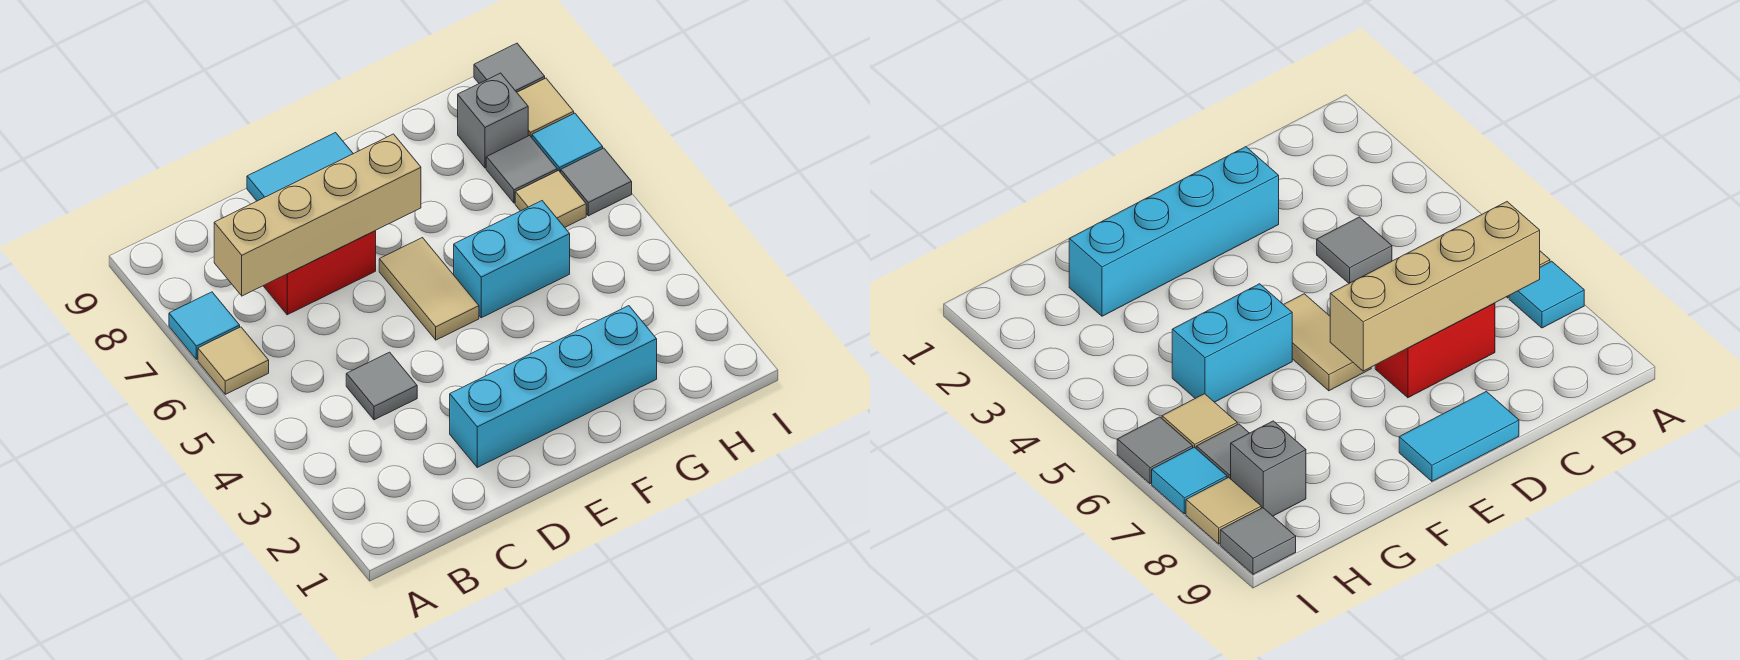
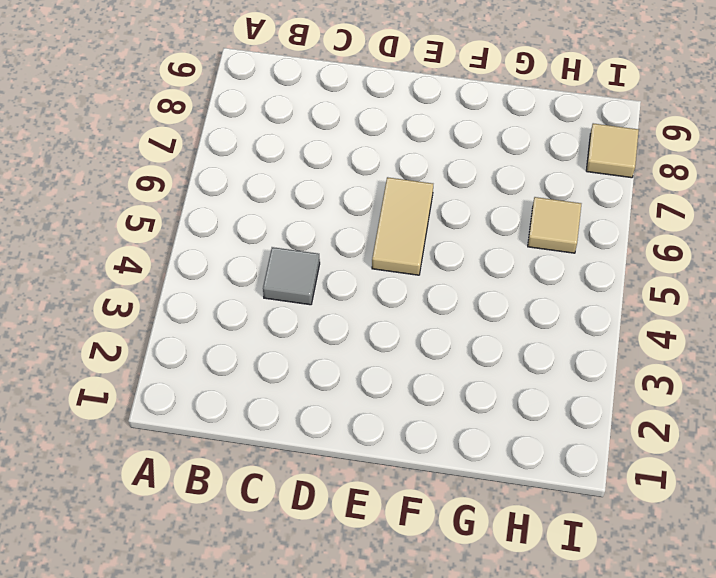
none -> tan 1x1 tile [198,327,269,394]
none -> cyan 1x1 tile [169,292,240,359]
none -> red 1x2 brick [264,231,376,315]

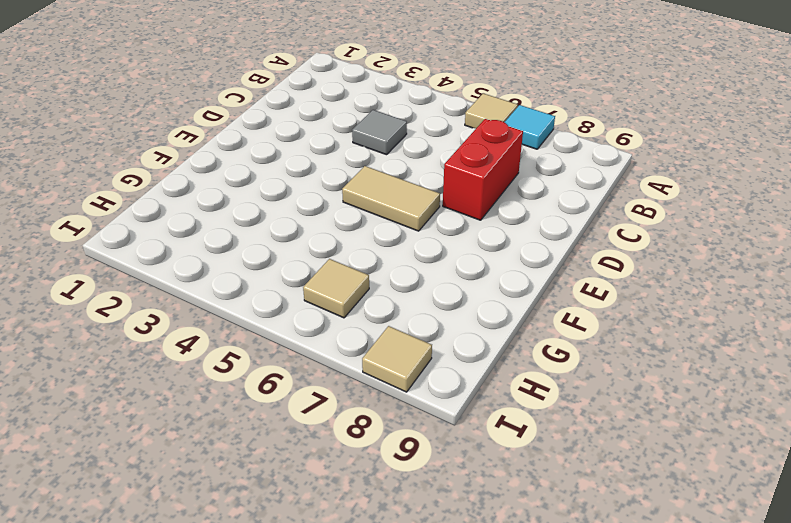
none -> cyan 1x4 brick [450,306,657,467]
none -> cyan 1x2 tile [247,133,353,201]
none -> cyan 1x2 brick [454,201,570,318]

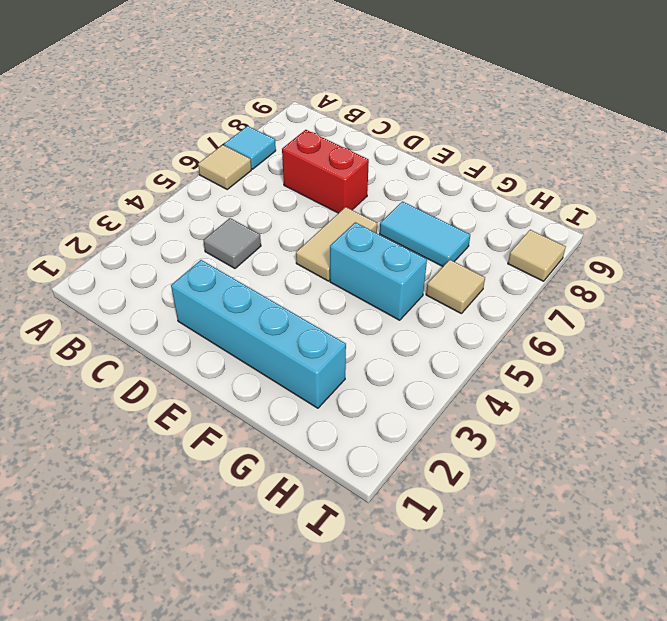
cyan 1x2 tile [380,202,470,266] -> cyan 1x2 tile moved to [247,133,353,201]
none -> grey 1x1 tile [486,136,557,203]
none -> grey 1x1 brick [458,73,528,168]
none -> grey 1x1 tile [561,148,632,216]

